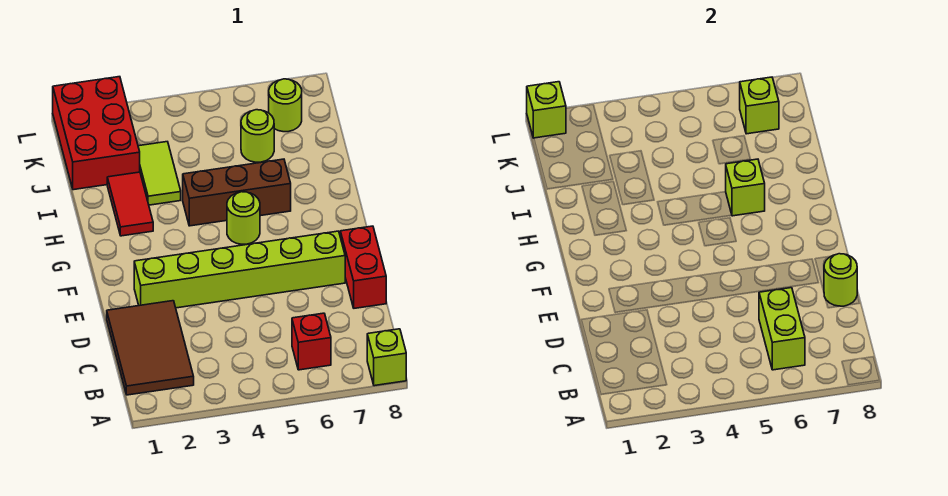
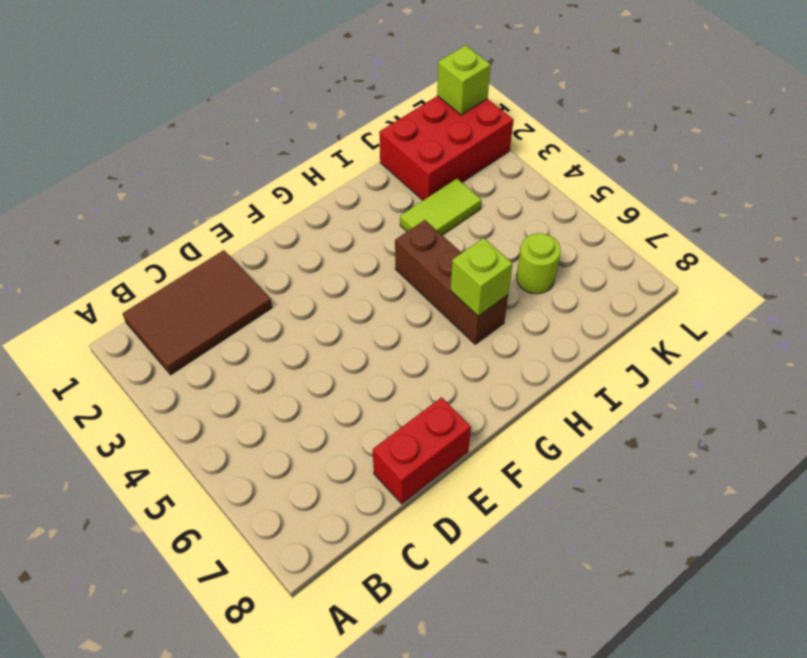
none -> lime 1x1 brick [367,329,406,386]
none -> red 1x1 brick [292,313,331,370]
none -> lime 1x6 brick [134,231,345,308]

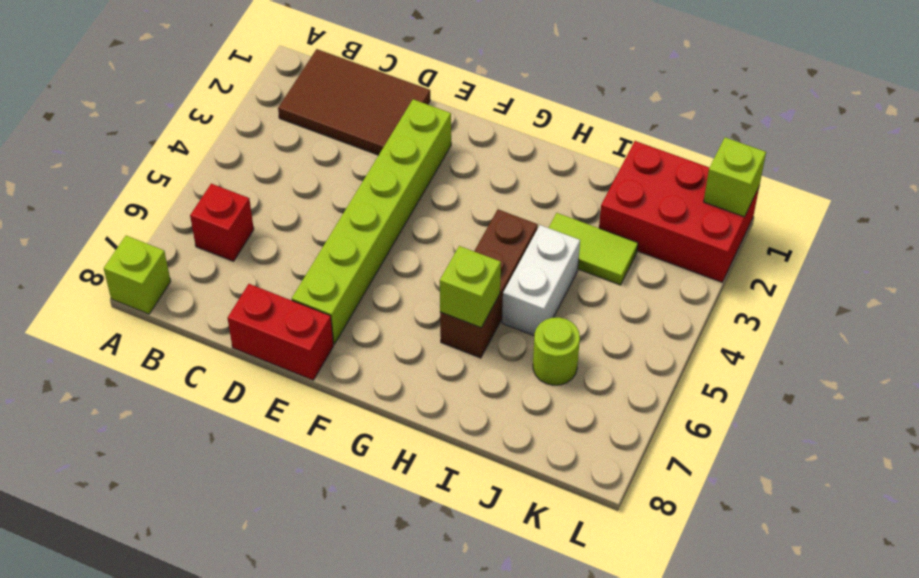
white 1x2 brick [502,225,580,336] -> none
none -> lime 1x1 round brick [227,192,260,244]
none -> red 1x2 tile [107,172,153,236]
none -> lime 1x1 round brick [269,79,302,132]

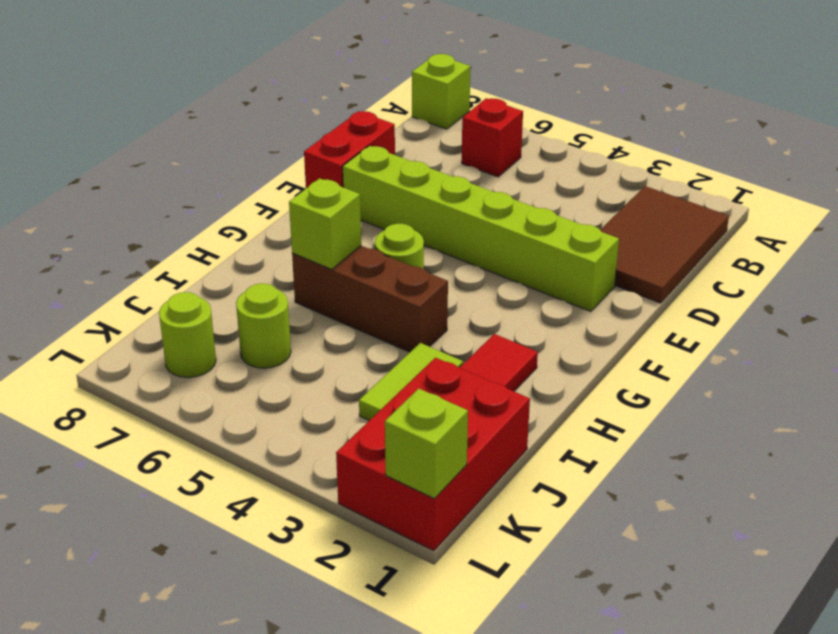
none -> lime 1x2 brick [759,288,805,370]
none -> lime 1x1 round brick [824,254,857,306]
none -> lime 1x1 brick [740,77,779,134]

